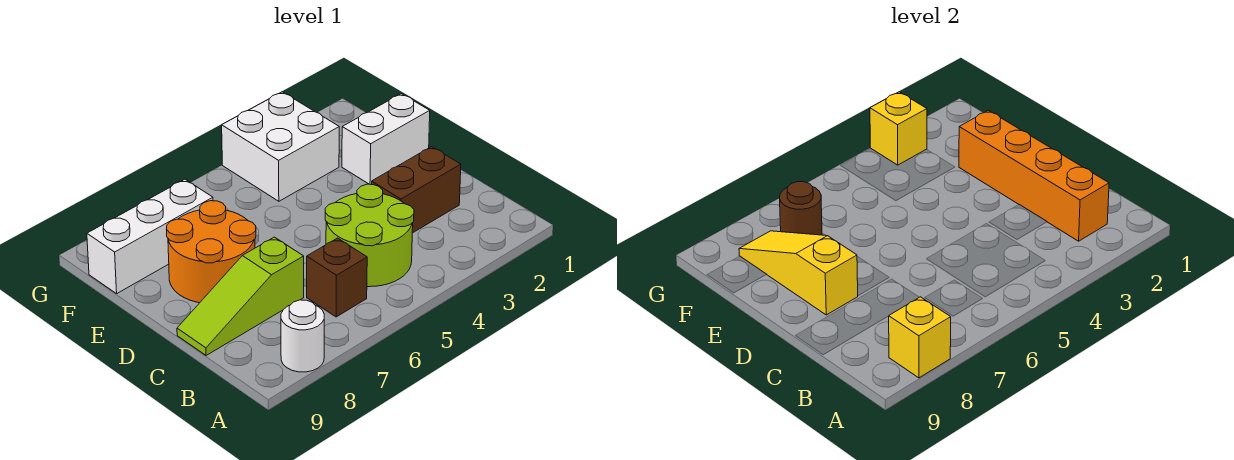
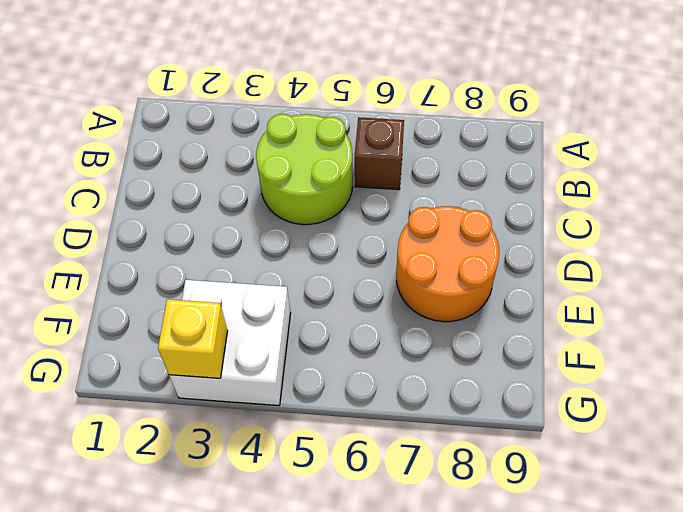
none -> white 1x1 round brick [281,300,324,372]
none -> brown 1x2 brick [372,147,461,233]
none -> lime 1x3 slope [177,237,304,356]

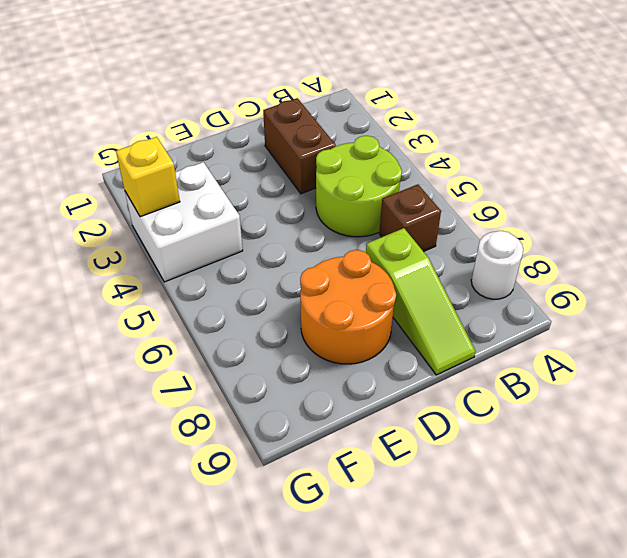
none -> white 1x2 brick [342,94,430,185]
none -> white 1x3 brick [87,179,213,294]
none -> yellow 1x1 brick [889,297,951,378]

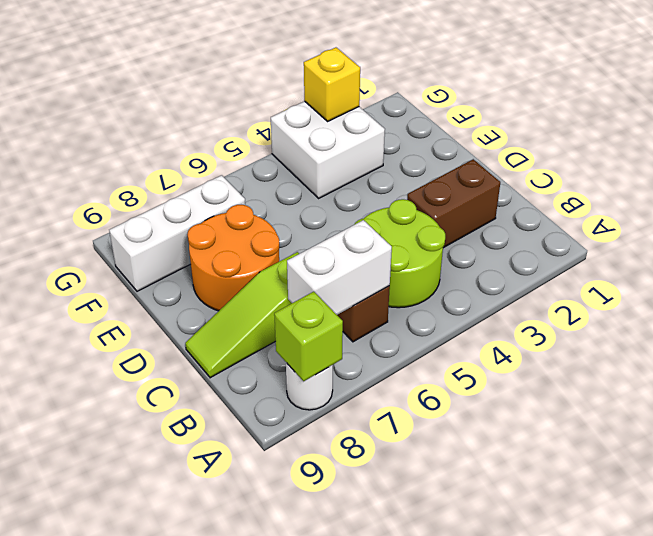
lime 1x1 brick [274,292,343,381] -> yellow 1x1 brick [889,297,951,378]
white 1x2 brick [287,220,392,315] -> white 1x2 brick moved to [342,94,430,185]
none -> orange 1x4 brick [959,110,1109,241]
none -> yellow 1x3 slope [739,231,858,315]
none -> brown 1x1 round brick [780,182,822,235]

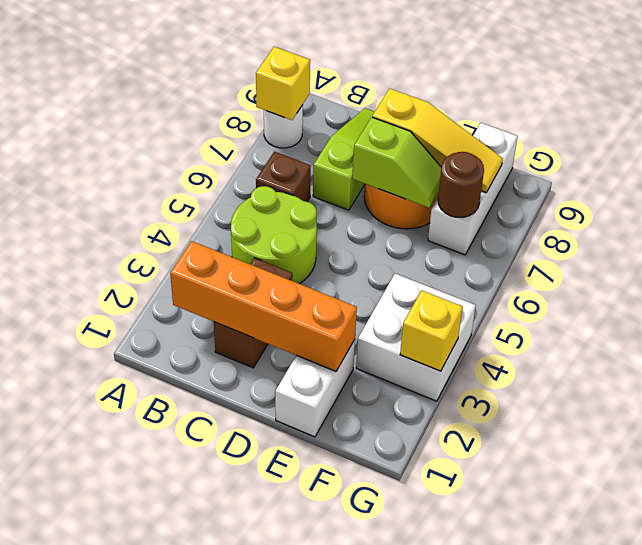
lime 1x2 slope [352,117,442,208] -> none

